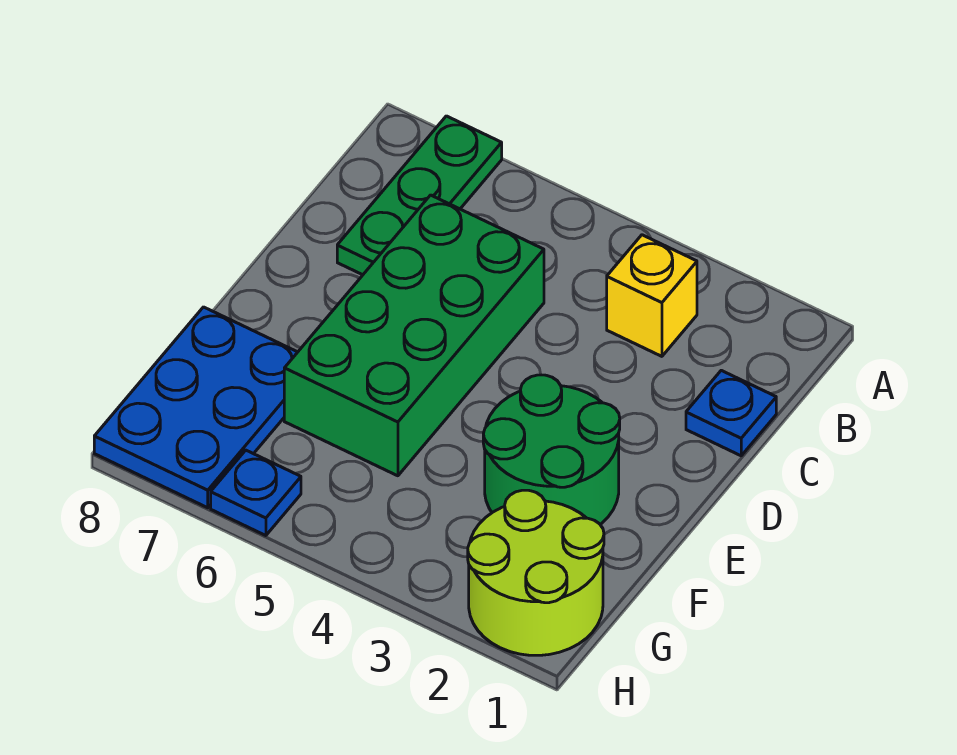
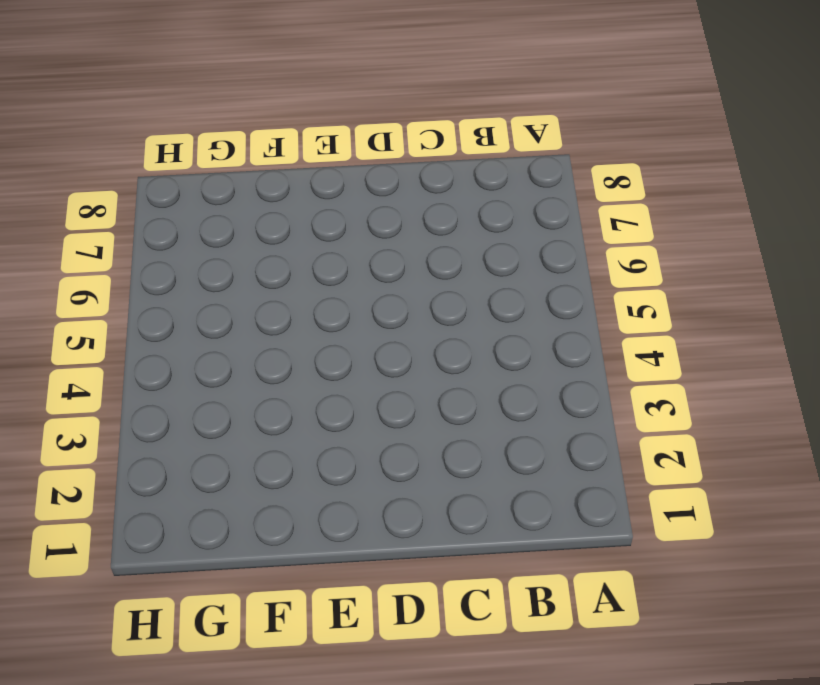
none -> green 1x3 plate [337,116,502,275]
none -> yellow 1x1 brick [607,235,697,356]

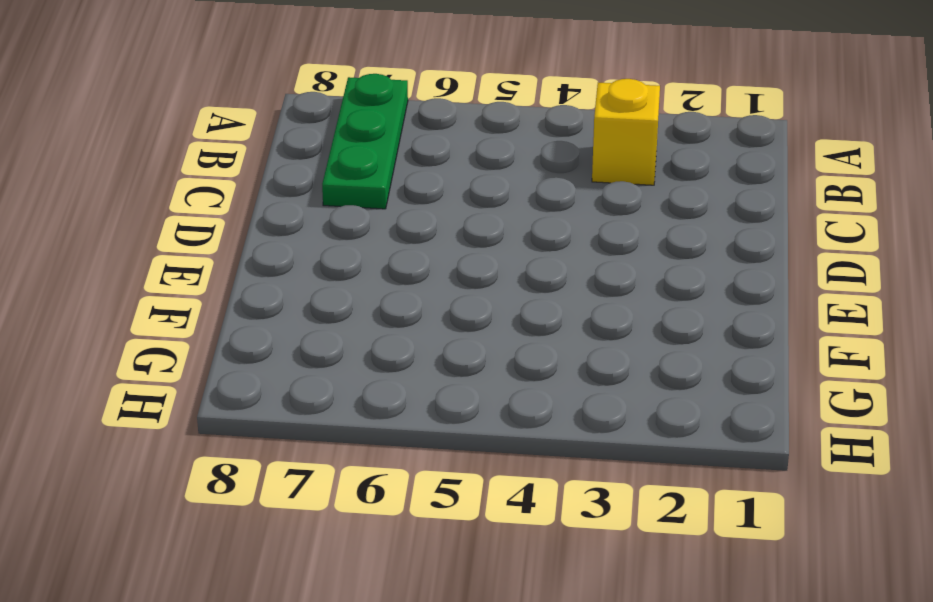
none -> blue 1x1 plate [686,370,776,456]
none -> green 2x4 brick [284,195,544,476]

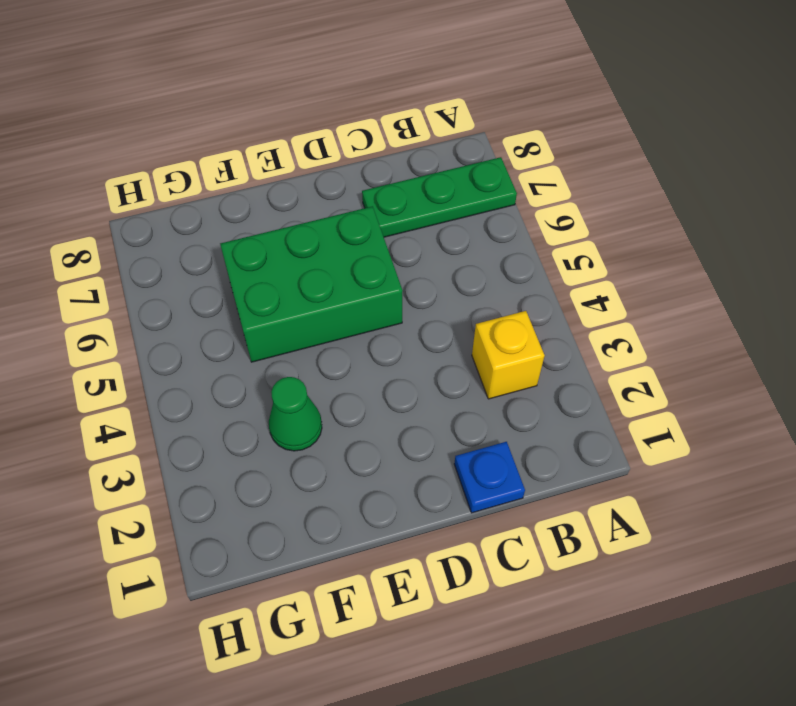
green 2x3 brick [220,206,403,362] -> green 2x4 brick [284,195,544,476]
green 1x1 cone [269,377,322,451] -> green 2x2 round brick [483,375,620,524]
none -> blue 2x3 plate [94,307,297,508]
none -> lime 2x2 round brick [468,490,604,655]

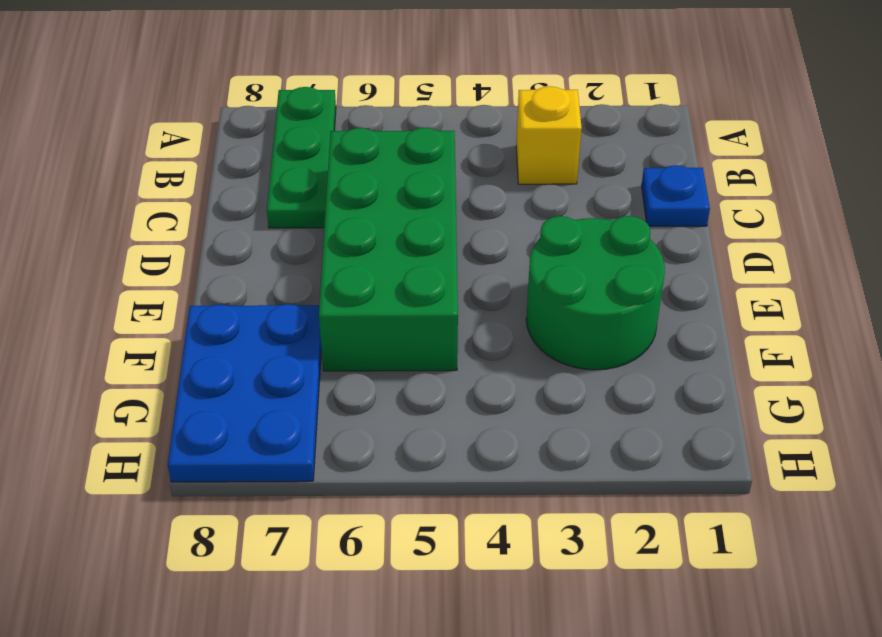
none -> lime 2x2 round brick [468,490,604,655]
none -> blue 1x1 plate [211,450,301,536]

